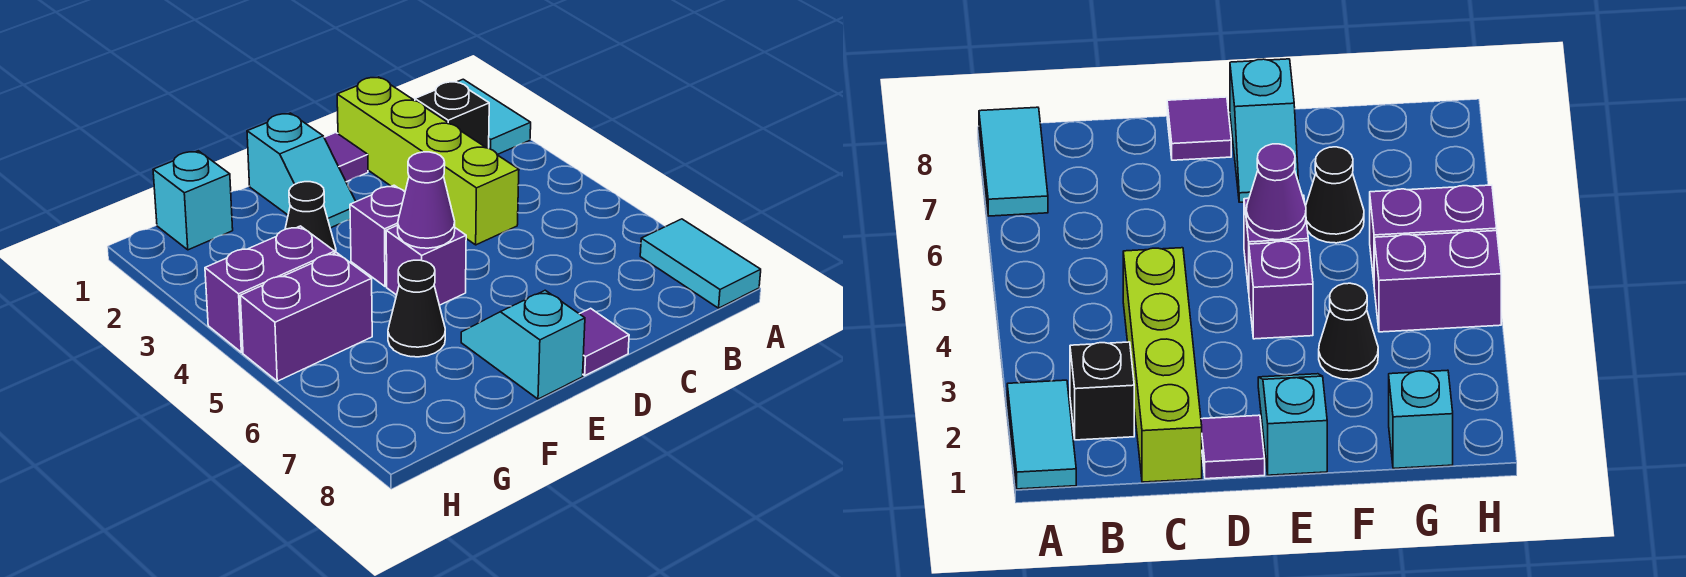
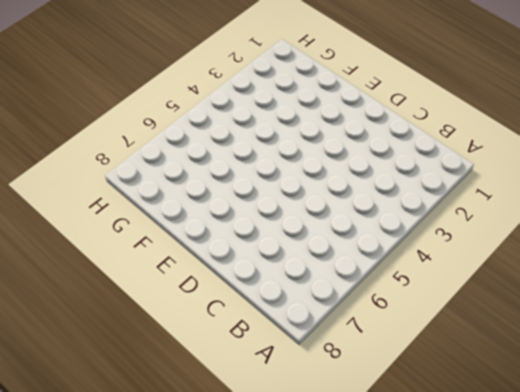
none -> cyan 1x2 tile [457,79,531,155]
none -> cyan 1x2 tile [640,219,761,308]
none -> black 1x1 brick [415,82,489,148]

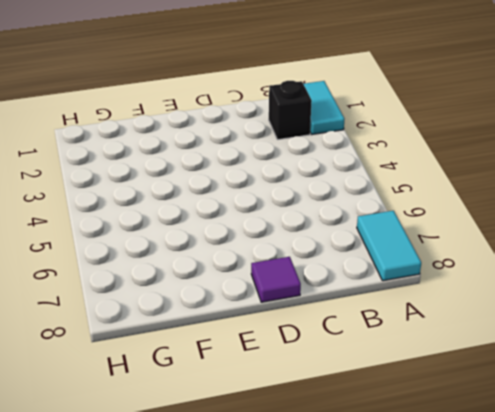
none -> lime 1x4 brick [337,77,519,245]
none -> purple 1x1 tile [324,133,368,182]
none -> cyan 1x2 slope [247,113,356,228]

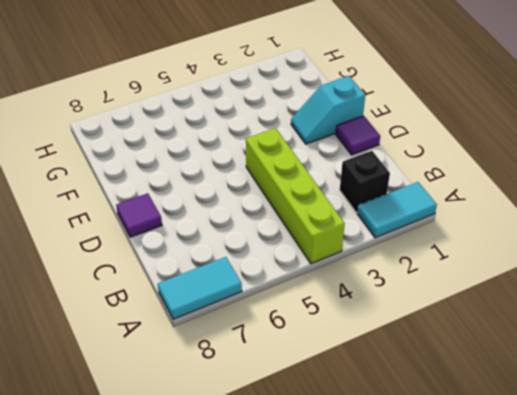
lime 1x4 brick [246,128,345,264] -> lime 1x4 brick turned to [337,77,519,245]
none -> purple 1x1 brick [350,185,405,286]
none -> purple 1x1 brick [386,225,466,305]
none -> cyan 1x2 slope [461,290,585,399]

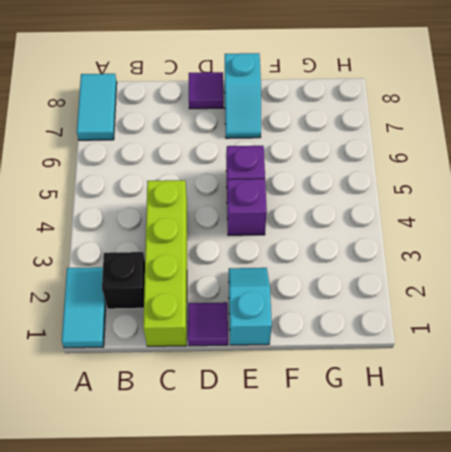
none -> black 1x1 cone [285,182,336,253]
none -> black 1x1 cone [388,260,445,357]
none -> cyan 1x1 brick [153,151,233,250]

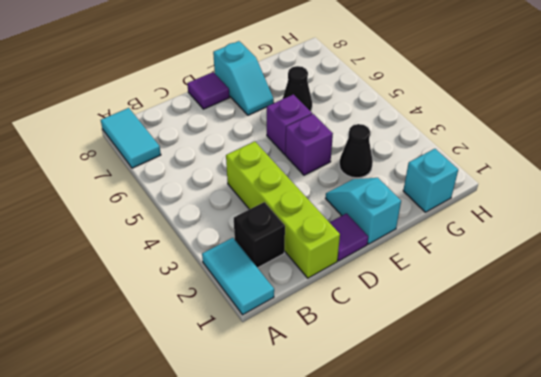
none -> purple 1x2 brick [205,226,335,352]
none -> purple 1x2 brick [240,253,372,381]
none -> purple 1x1 cone [398,152,455,248]

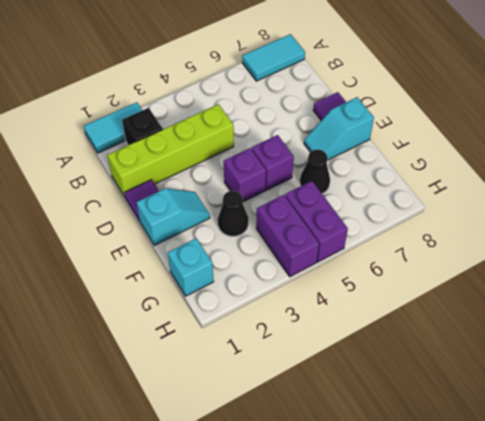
none -> purple 1x1 cone [398,152,455,248]

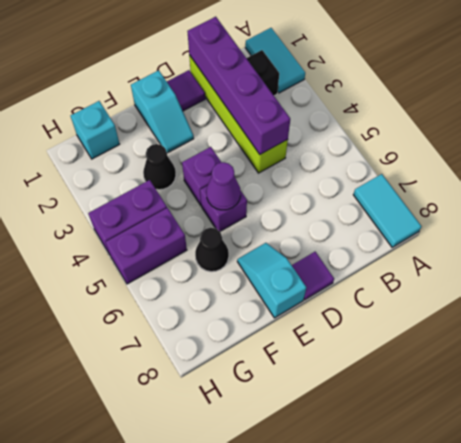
purple 1x4 brick [187,17,290,154] -> none

